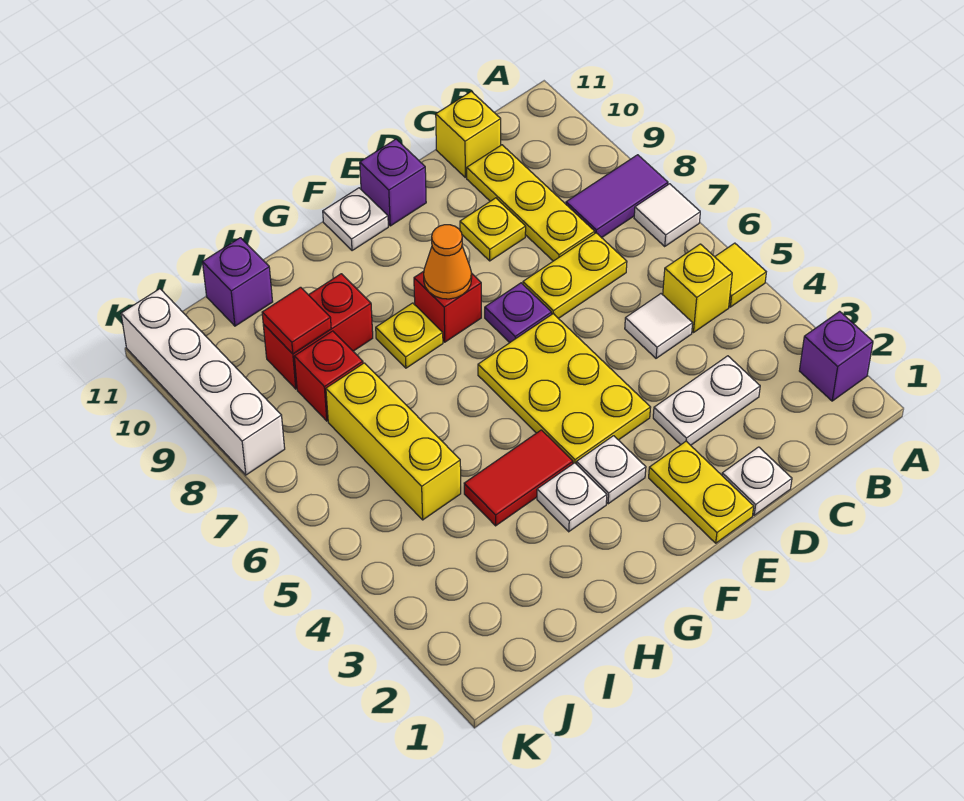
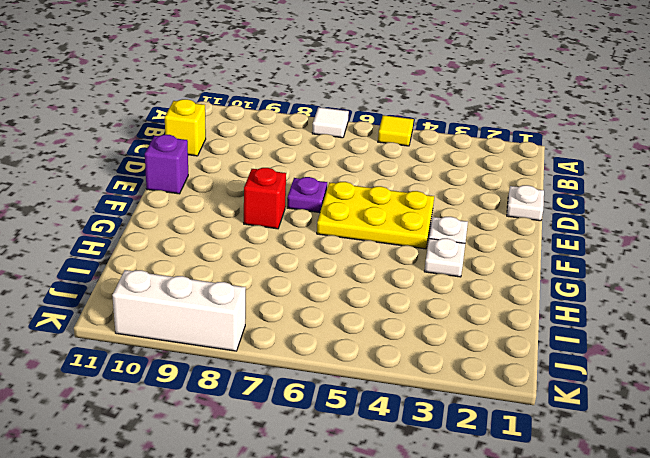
white 1x3 brick [112,270,246,351] -> white 1x4 brick [121,289,285,475]
none -> purple 1x1 brick [799,311,873,401]
none -> purple 1x2 tile [566,155,668,238]
none -> yellow 1x1 brick [663,244,732,333]

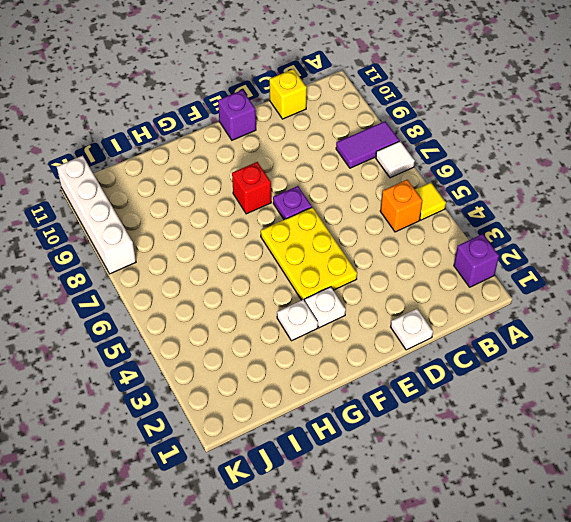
orange 1x1 brick [380,180,423,232] -> yellow 1x1 brick [663,244,732,333]
none -> white 1x2 plate [653,356,760,445]
none -> white 1x1 tile [625,294,693,358]
none -> yellow 1x2 plate [523,233,627,319]

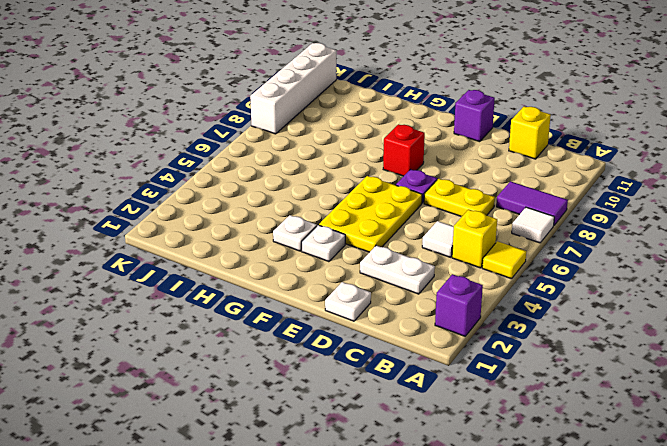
none -> yellow 1x3 plate [467,145,595,261]
none -> yellow 1x1 plate [460,198,526,261]
none -> yellow 1x2 plate [649,441,754,543]

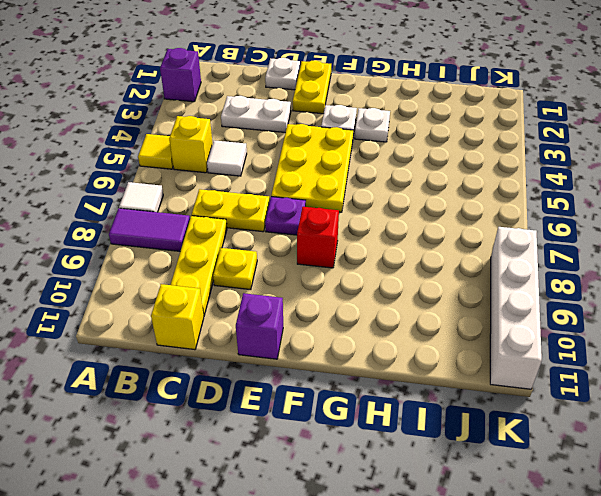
none -> white 1x1 plate [323,188,388,251]
none -> red 1x2 tile [464,430,573,526]
none -> yellow 1x1 plate [376,303,443,368]

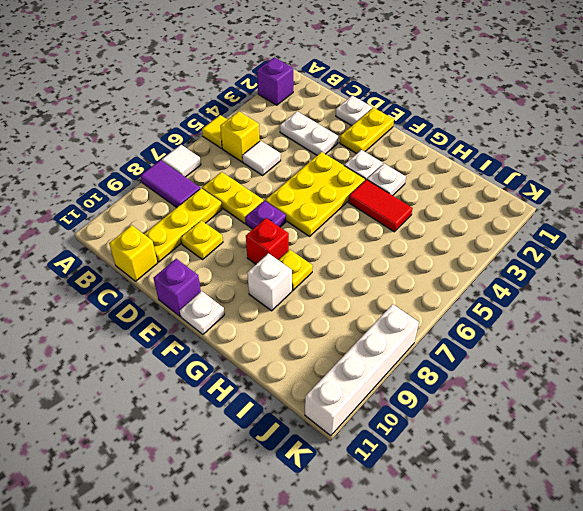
white 1x1 brick [247,253,292,311] -> none
none -> red 1x2 brick [263,274,373,389]
none -> yellow 1x3 brick [326,363,461,520]
none -> red 1x1 brick [294,331,363,421]

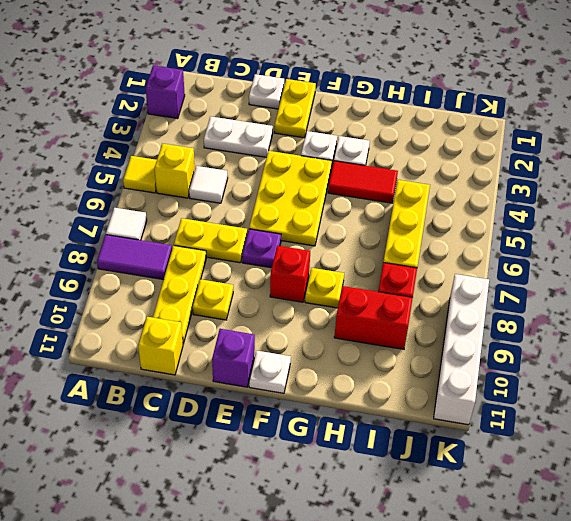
none -> purple 1x1 brick [203,238,273,326]
none -> orange 1x1 cone [424,225,472,299]
none -> red 1x1 tile [262,287,331,354]

